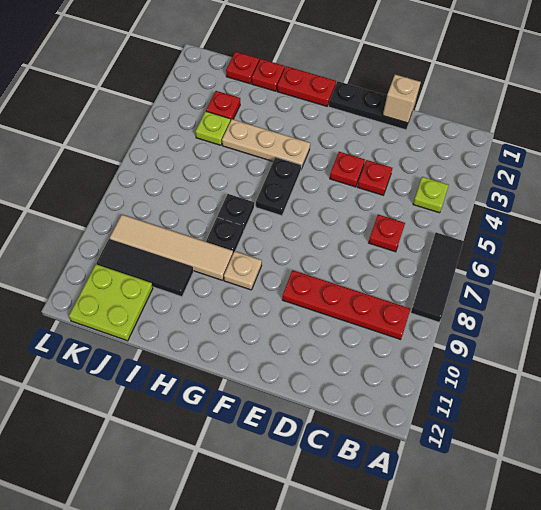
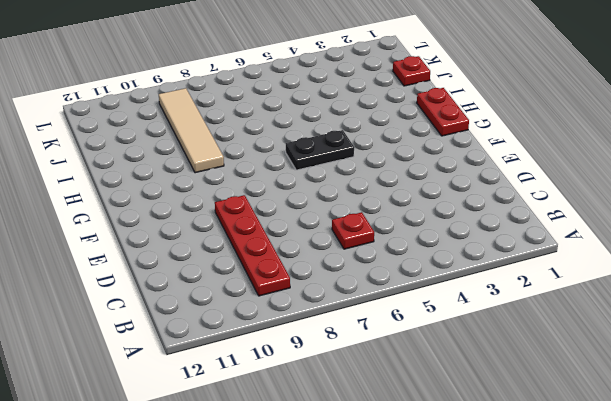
none -> black 1x3 tile [411,233,464,322]
none -> lime 1x1 plate [413,177,449,213]
none -> black 1x3 plate [329,81,414,130]

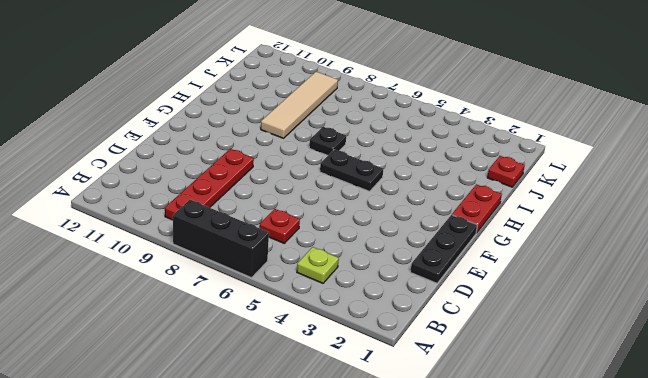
black 1x3 brick [173,200,269,278] -> black 1x3 tile [411,233,464,322]
none -> red 1x1 plate [357,160,392,195]
none -> red 1x1 plate [330,152,365,187]
none -> tan 1x3 plate [222,119,310,169]

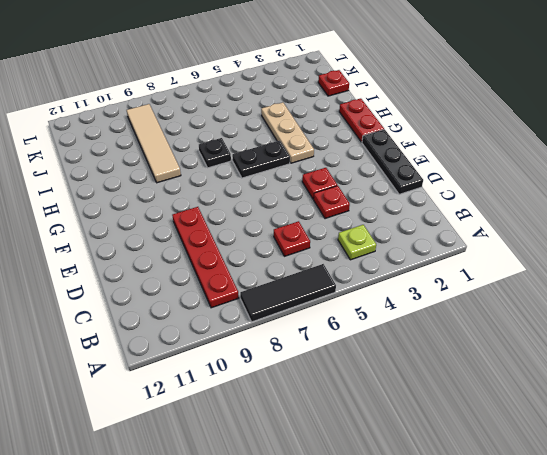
none -> tan 1x1 plate [224,251,262,290]
none -> black 1x1 plate [206,218,244,253]
none -> red 1x1 plate [252,59,285,91]

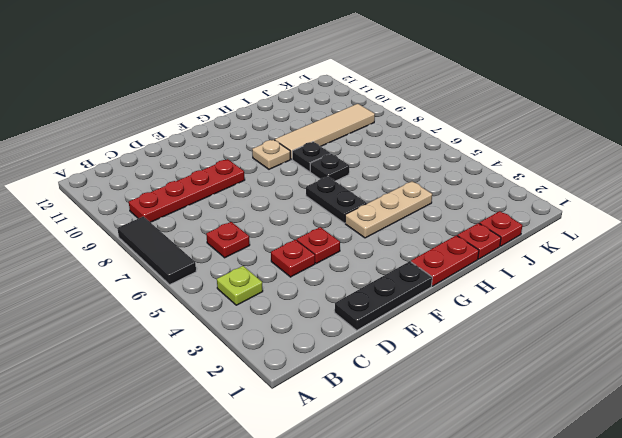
none -> black 1x3 tile [97,239,193,297]
none -> red 1x1 plate [206,91,240,121]
none -> lime 1x1 plate [196,111,230,145]

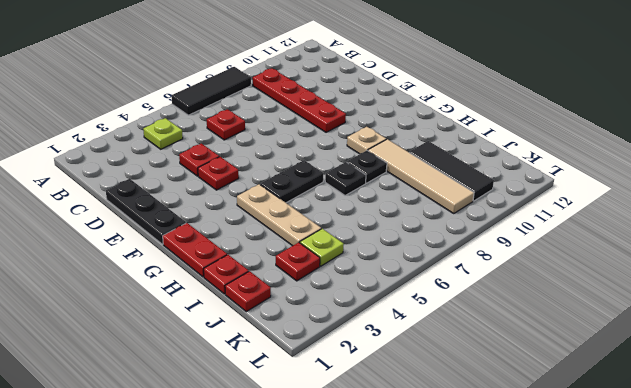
none -> lime 2x2 plate [69,264,153,341]
none -> tan 1x1 brick [383,74,421,123]

